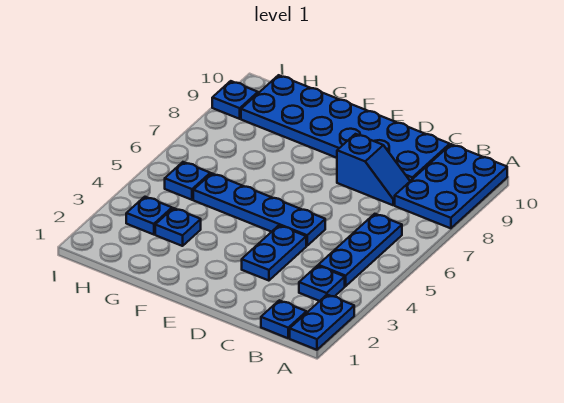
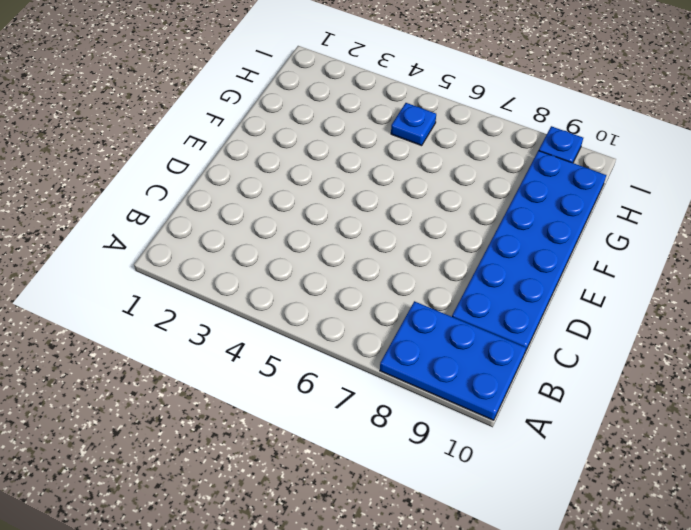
none -> blue 1x2 plate [290,295,354,350]
none -> blue 1x1 plate [261,300,306,338]
none -> blue 1x1 plate [299,266,345,301]

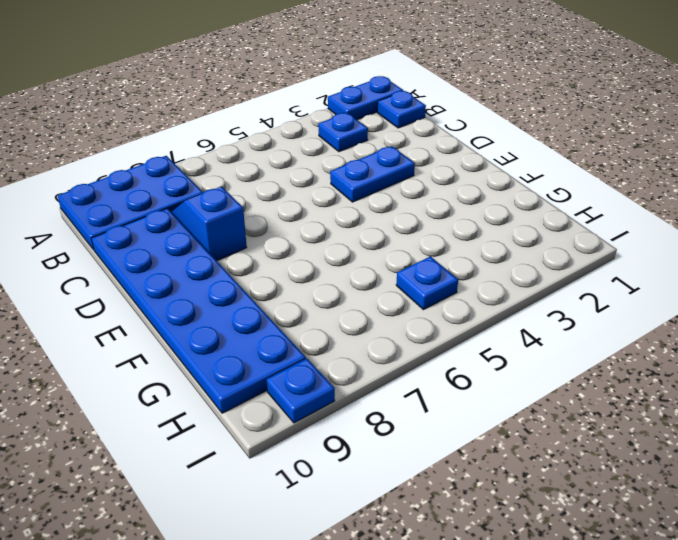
none -> blue 1x3 plate [318,214,402,286]
none -> blue 1x4 plate [193,173,325,246]
none -> blue 1x1 plate [155,208,201,246]

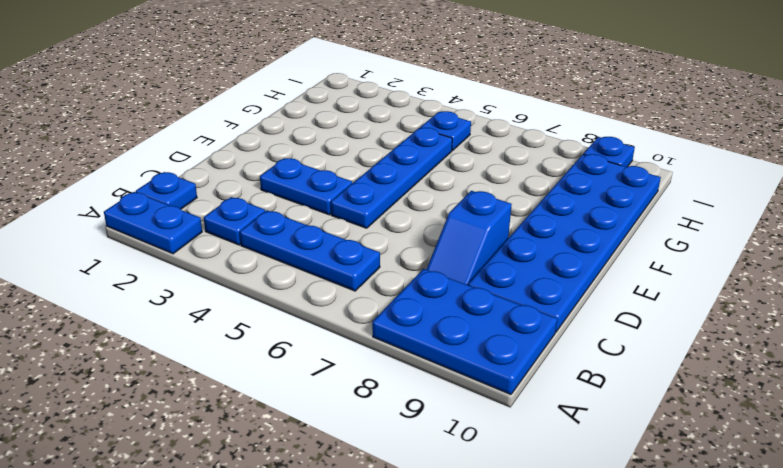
none -> blue 1x1 plate [155,208,201,246]
none -> blue 1x1 plate [126,197,172,235]

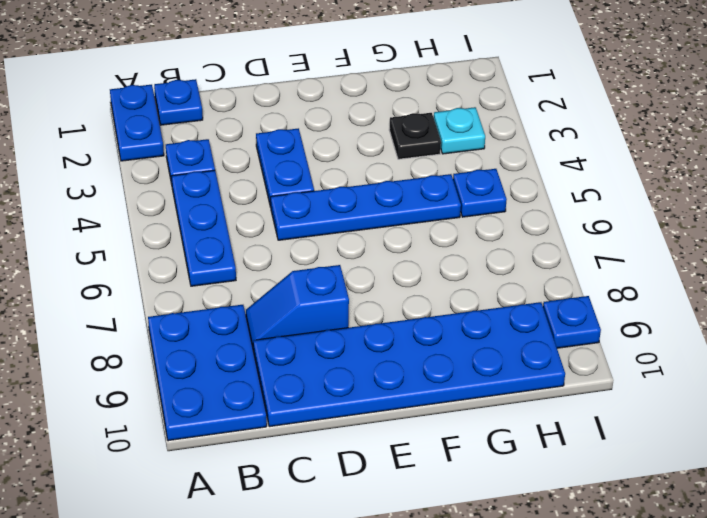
black 1x1 plate [389,113,441,159] -> blue 1x1 plate [155,208,201,246]
cyan 1x1 plate [434,107,485,154] -> blue 1x1 plate [126,197,172,235]

